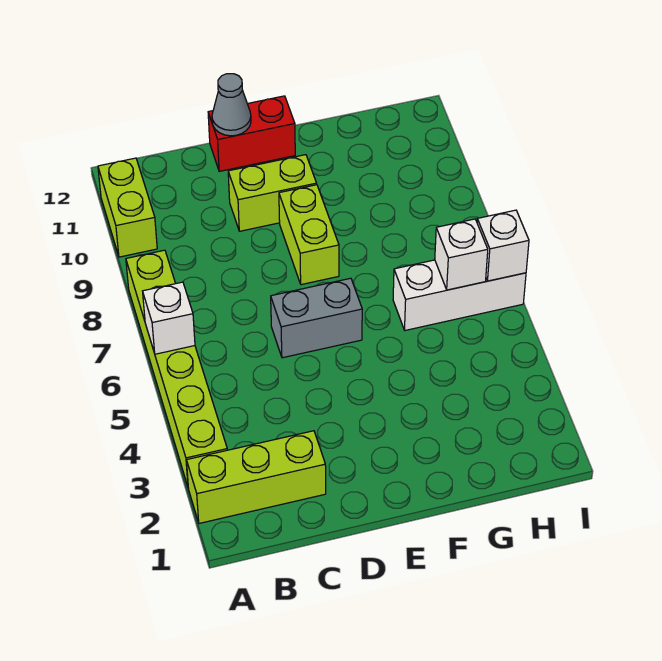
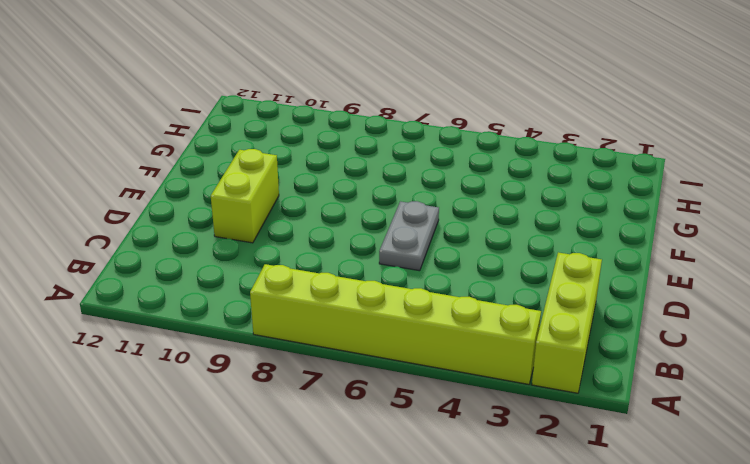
grey 1x2 plate [379,201,439,271] -> grey 1x2 brick [271,278,362,358]
none -> lime 1x2 brick [98,158,157,257]
none -> red 1x2 brick [208,96,295,171]
none -> lime 1x2 brick [279,185,339,285]

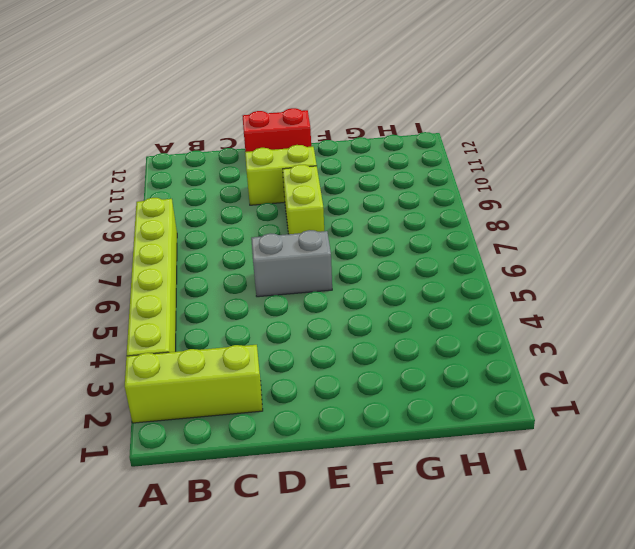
none -> lime 1x2 brick [98,158,157,257]
none -> white 1x3 brick [393,260,526,330]
none -> white 1x1 brick [143,282,195,354]

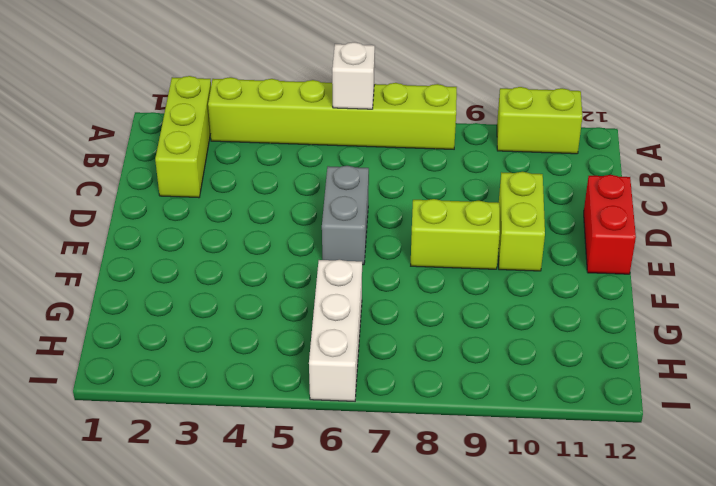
none -> grey 1x1 cone [212,74,251,136]
none -> white 1x1 brick [435,219,488,290]
none -> white 1x1 brick [477,210,529,281]

